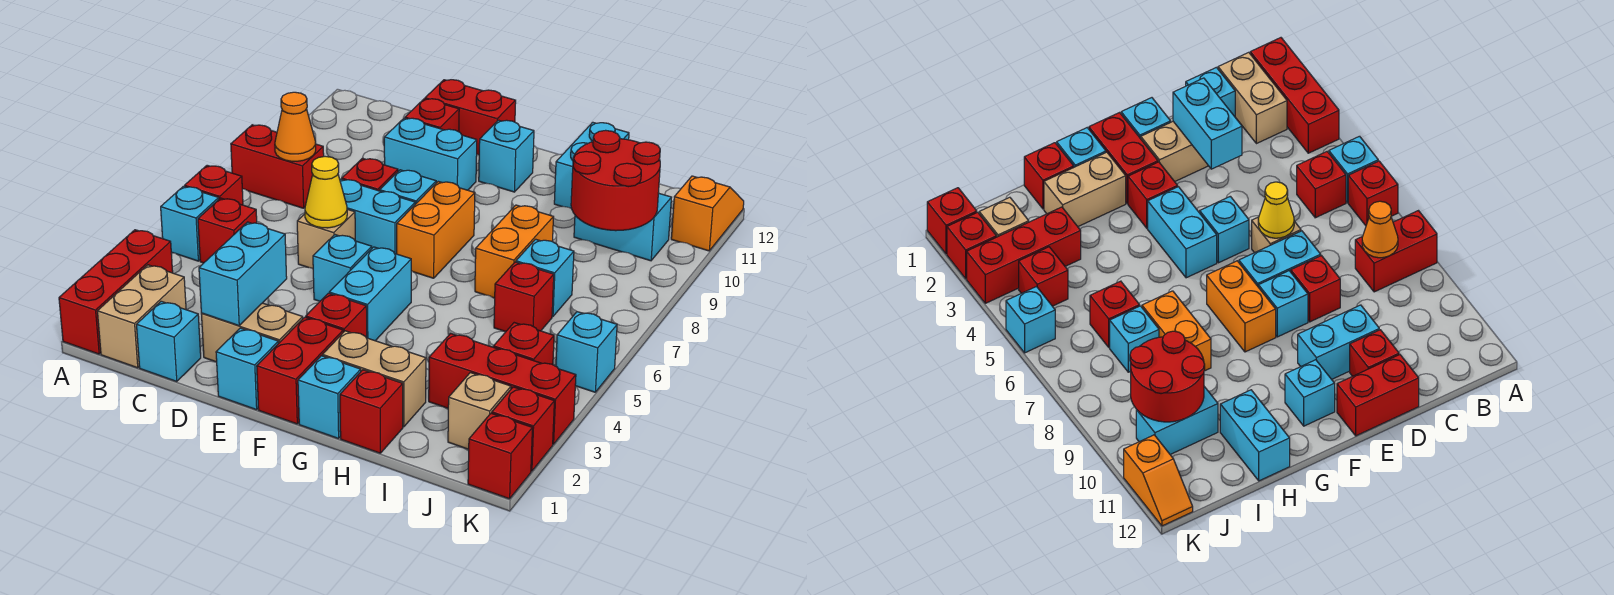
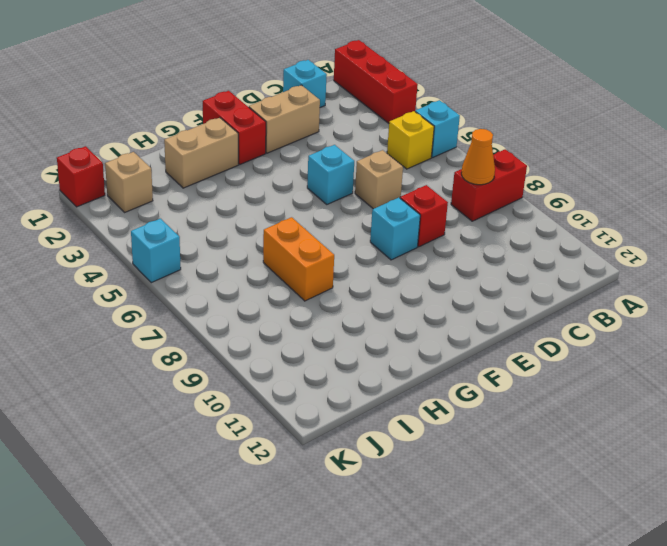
yellow 1x1 brick [387,111,434,169] -> red 1x1 brick [198,198,257,263]
none -> red 1x1 brick [185,165,243,205]
none -> tan 1x2 brick [97,265,186,368]
none -> cyan 1x2 brick [340,179,415,254]
none -> cyan 1x2 brick [384,118,477,190]

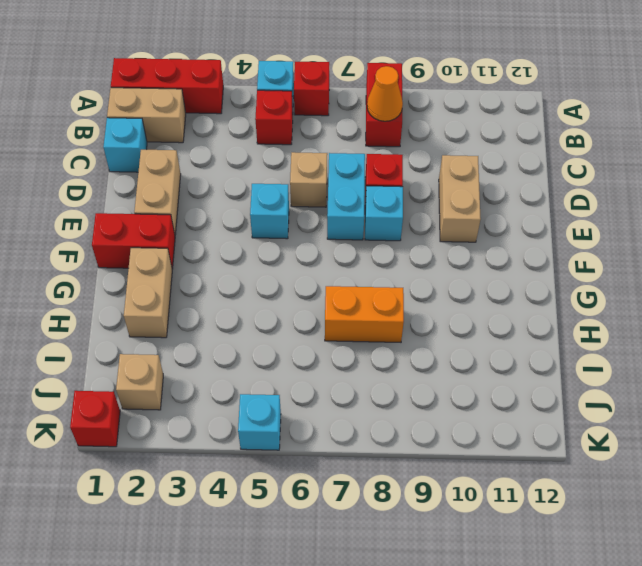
tan 1x2 brick [439,155,481,242] -> cyan 1x2 brick [384,118,477,190]
none -> red 1x1 brick [405,99,459,132]
none -> red 1x2 brick [425,80,516,155]
none -> cyan 1x1 brick [216,328,279,410]
none -> red 1x1 brick [306,293,367,338]

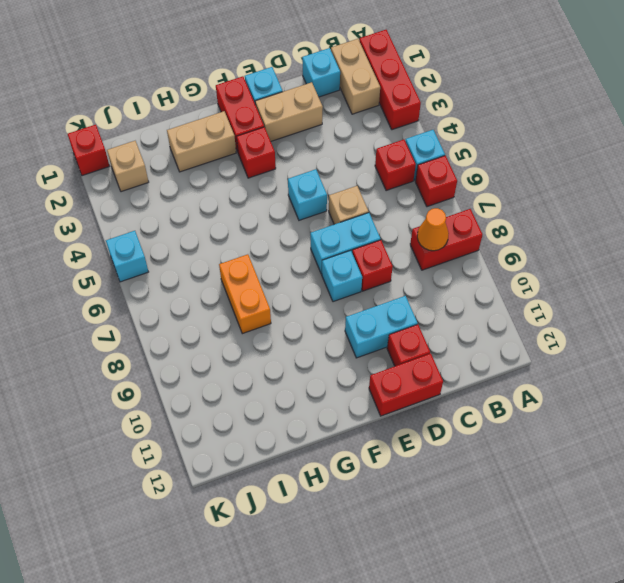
none -> cyan 1x2 brick [329,247,411,341]
none -> orange 1x2 brick [397,181,475,278]
none -> cyan 1x1 brick [479,120,534,192]
none -> cyan 1x1 brick [298,356,361,439]

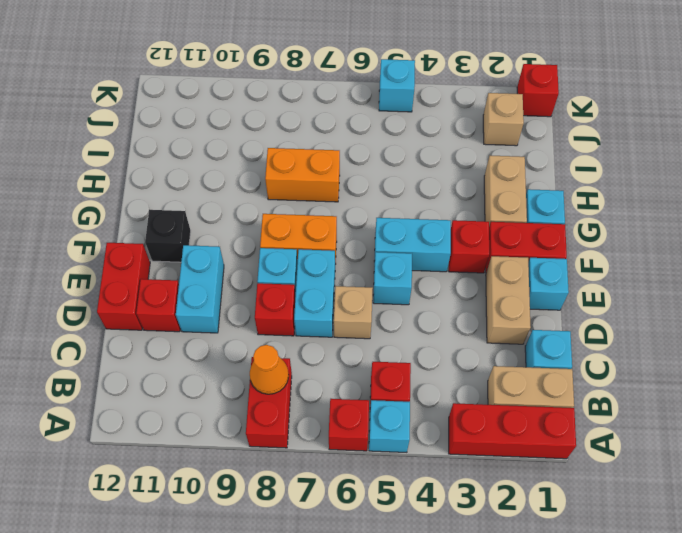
black 1x1 brick [145,210,191,262] -> cyan 1x1 brick [479,120,534,192]
none -> red 1x1 brick [340,370,403,453]
none -> cyan 1x2 brick [554,122,629,209]
none -> red 1x3 brick [429,333,576,444]
none -> red 1x1 brick [494,262,554,332]

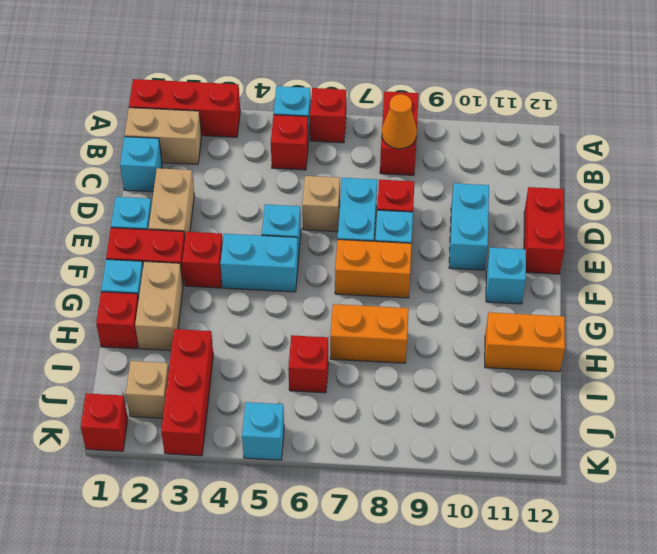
orange 1x2 brick [485,312,565,372] -> cyan 1x2 brick [554,122,629,209]
none -> red 1x1 brick [405,99,459,132]
none -> cyan 1x1 brick [516,239,574,317]
none -> cyan 1x2 brick [574,193,672,261]
none -> red 1x1 brick [493,323,554,365]

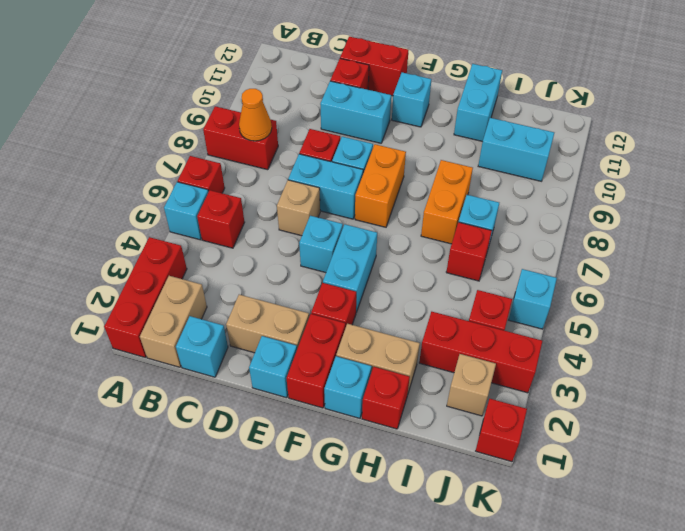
none -> red 1x1 brick [492,387,554,471]
none -> orange 1x2 slope [671,176,744,251]
none -> cyan 1x2 brick [199,222,287,326]
none -> yellow 1x1 cone [305,156,347,228]

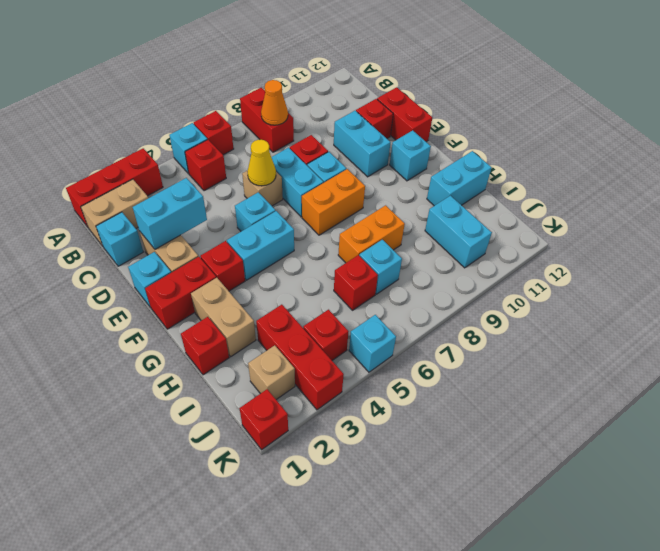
none -> cyan 1x1 brick [298,356,361,439]
none -> red 1x1 brick [492,387,554,471]
none -> orange 1x2 slope [671,176,744,251]
none -> red 2x2 round brick [571,130,660,231]

